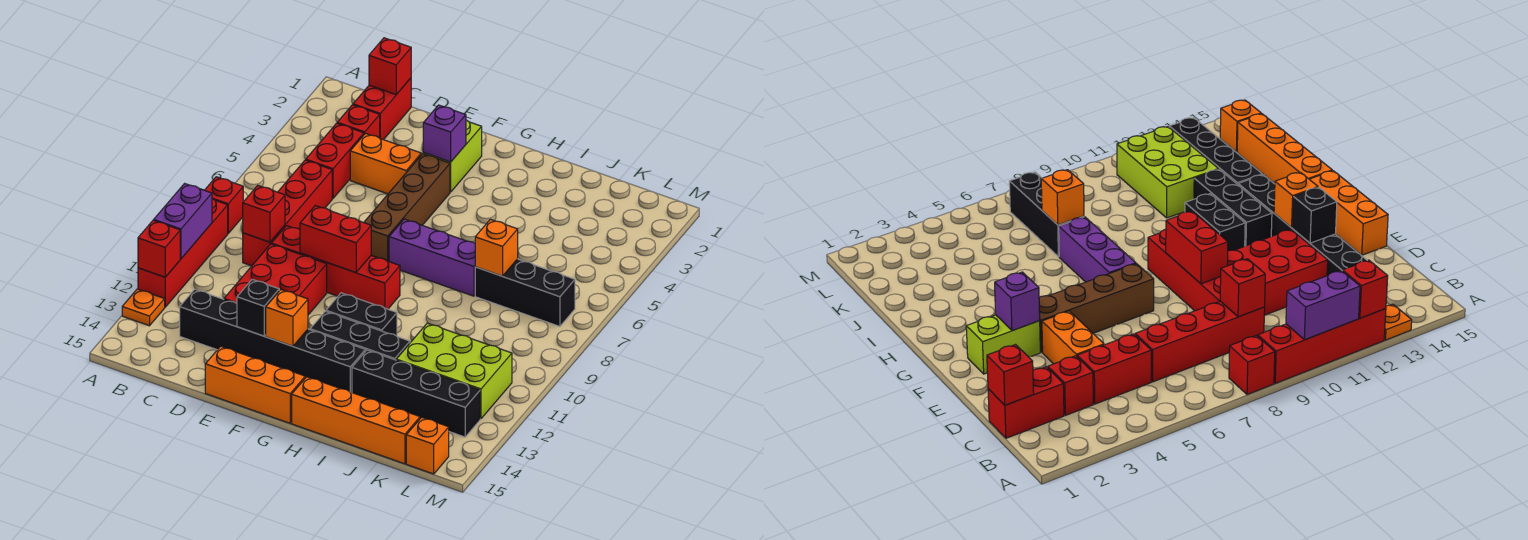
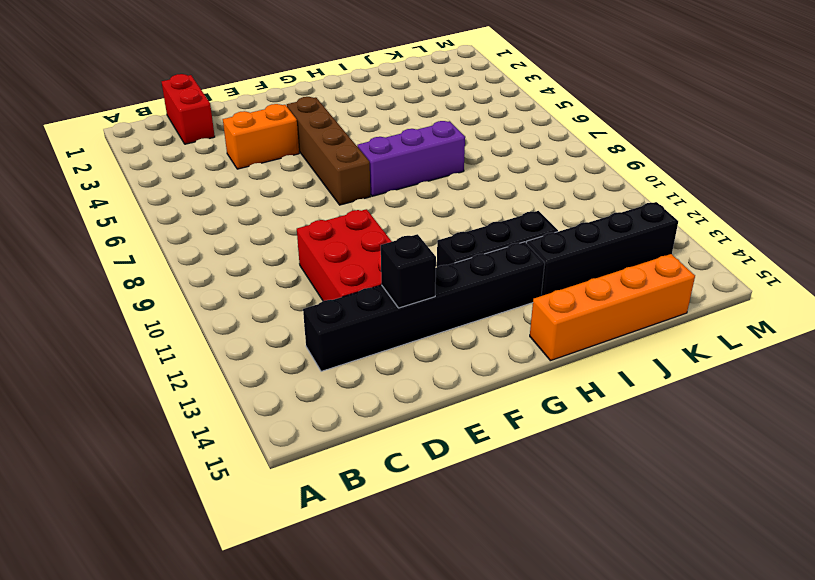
none -> red 1x1 brick [205,177,243,233]
none -> red 1x4 brick [138,199,228,307]
none -> orange 1x1 plate [122,289,165,326]
none -> red 1x1 brick [337,105,380,138]

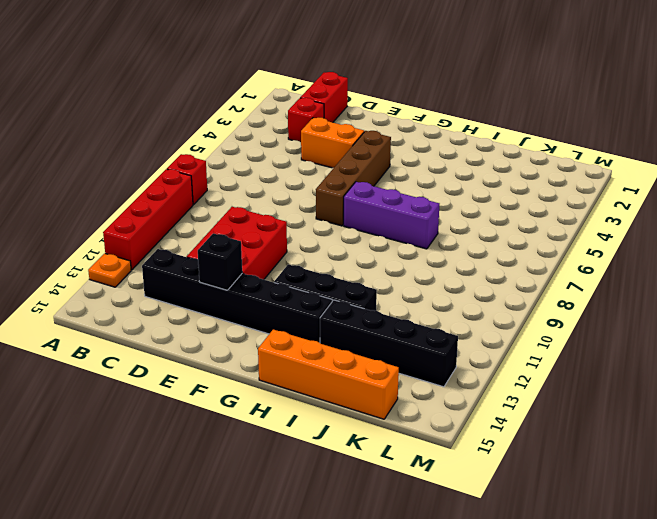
none -> red 1x2 brick [306,123,364,198]
none -> red 1x4 brick [243,160,332,266]
none -> red 1x4 brick [271,226,400,309]
none -> orange 1x3 brick [205,346,305,423]

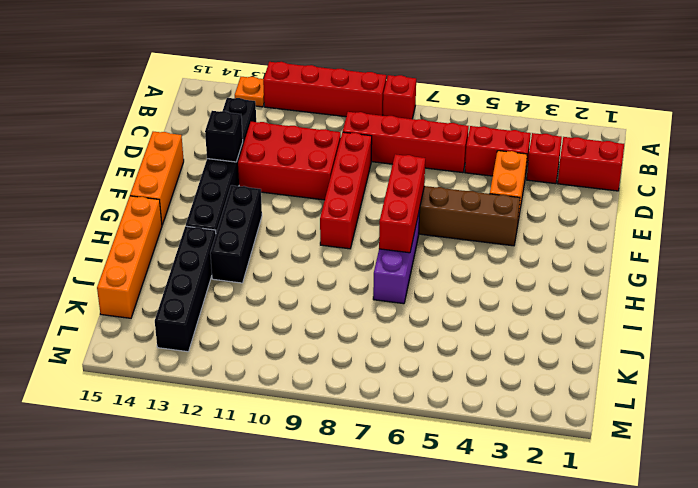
red 1x3 brick [379,154,425,253] -> none
none -> lime 1x2 brick [423,120,482,192]
none -> black 1x2 brick [326,293,397,336]
none -> black 1x3 brick [475,259,575,327]
none -> lime 2x3 brick [396,323,512,419]

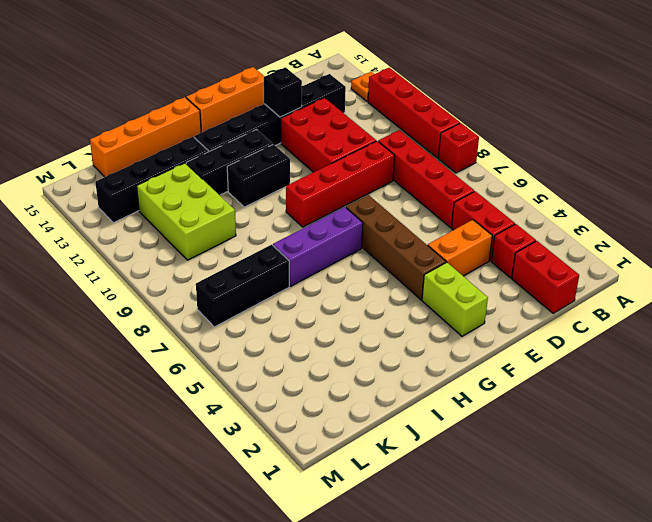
lime 2x3 brick [137,163,236,260] -> lime 2x3 brick turned to [396,323,512,419]
none -> orange 1x1 brick [406,417,449,474]
none -> purple 1x2 brick [154,184,212,259]
none -> red 1x1 brick [138,220,180,277]
none -> red 1x1 brick [369,38,411,94]

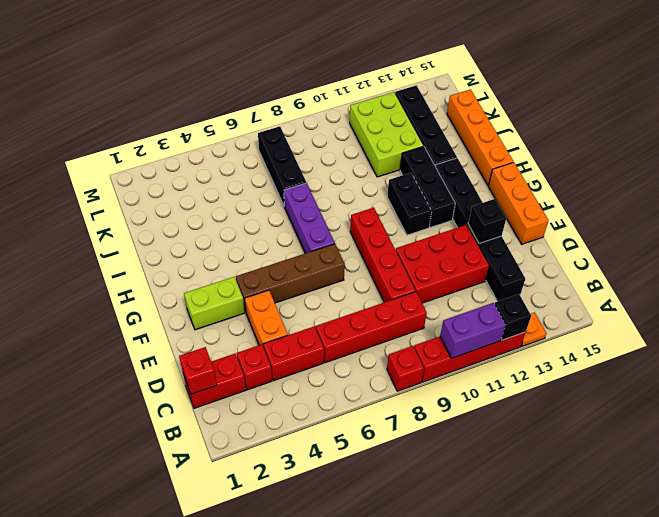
black 1x1 brick [495,294,531,340] -> red 1x1 brick [138,220,180,277]
none -> orange 1x1 brick [406,417,449,474]
none -> red 1x1 brick [243,185,285,242]
none -> red 1x2 brick [300,206,371,273]
none -> purple 1x1 brick [423,105,466,162]

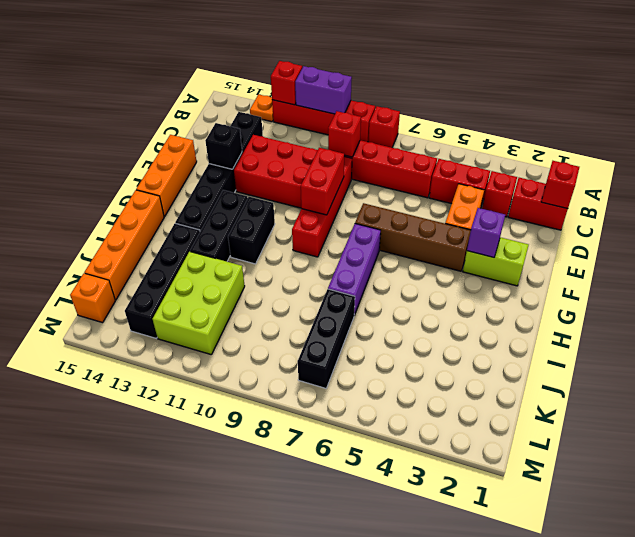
none -> orange 1x1 brick [266,290,308,346]
none -> orange 1x1 brick [475,219,518,276]

